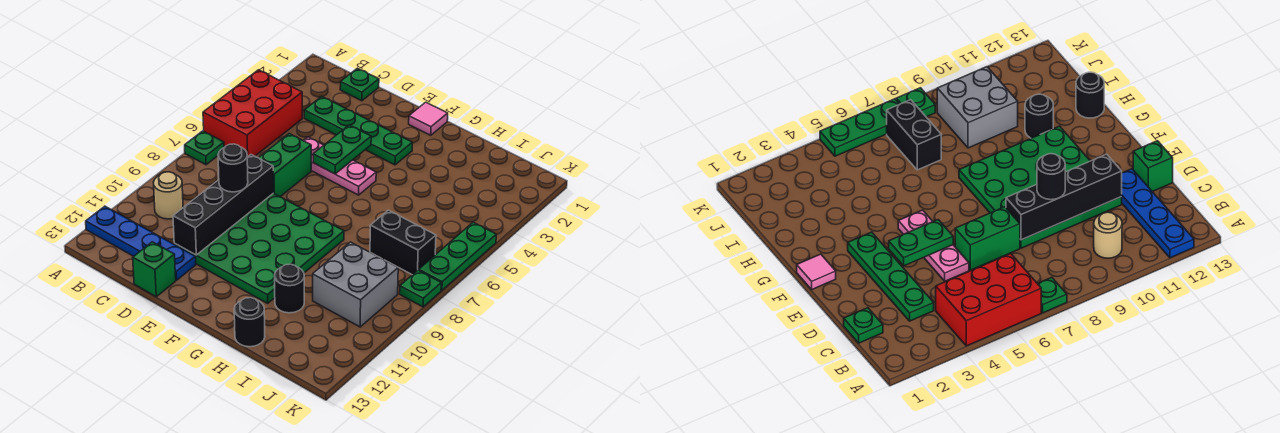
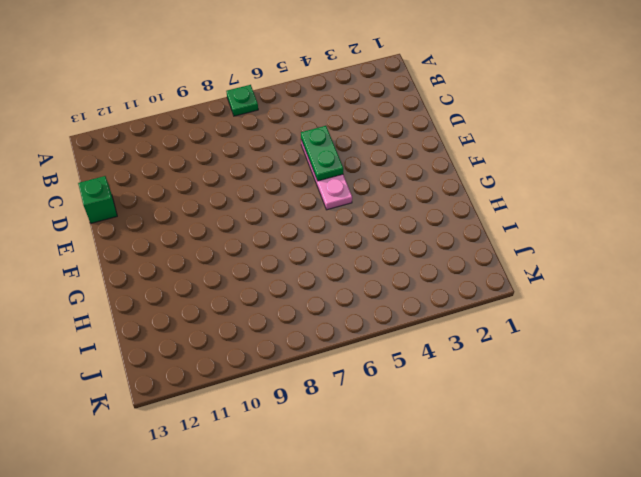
green 1x2 plate [301,126,343,181] -> green 1x2 plate turned to [313,125,371,174]
none -> red 2x3 brick [203,70,302,157]
none -> blue 1x4 plate [86,206,196,280]
none -> tan 1x1 round brick [153,172,183,219]

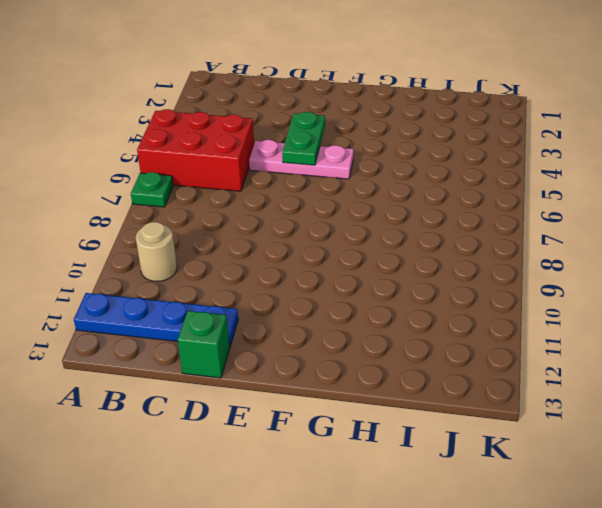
red 2x3 brick [137,109,254,191] -> red 2x3 brick turned to [203,70,302,157]
none -> green 1x1 plate [340,68,379,101]
none -> green 1x4 plate [304,96,412,165]
none -> green 1x2 brick [259,134,311,197]

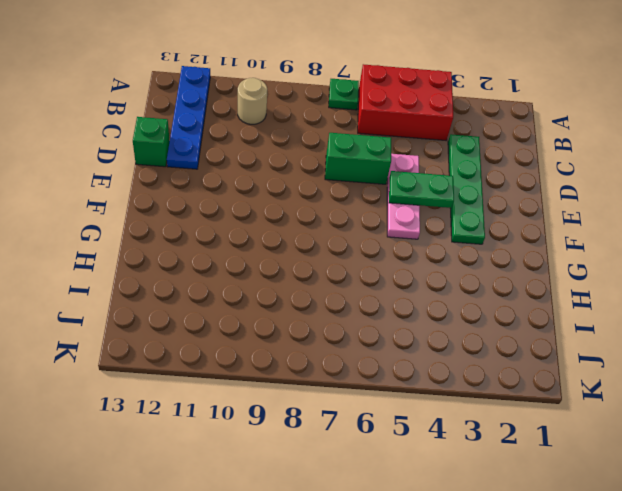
none -> green 1x1 plate [340,68,379,101]
none -> green 4x4 plate [174,193,344,303]
none -> pink 1x1 tile [409,102,448,135]

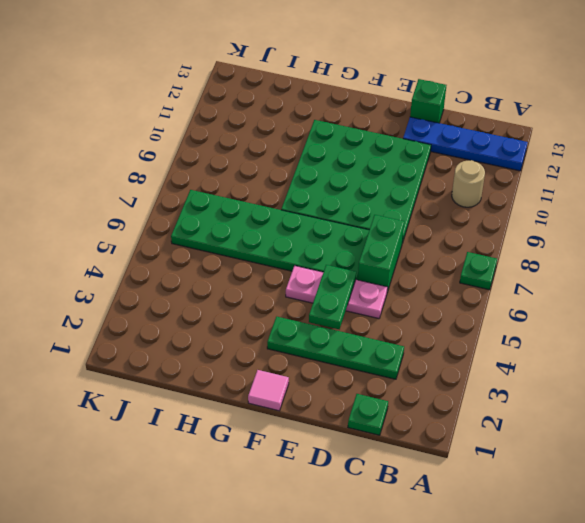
green 2x6 plate [171,190,369,280] -> black 1x2 brick [370,210,436,275]
none -> red 2x3 brick [203,70,302,157]
none -> black 1x1 round brick [275,264,304,313]
none -> black 1x1 round brick [234,298,265,347]

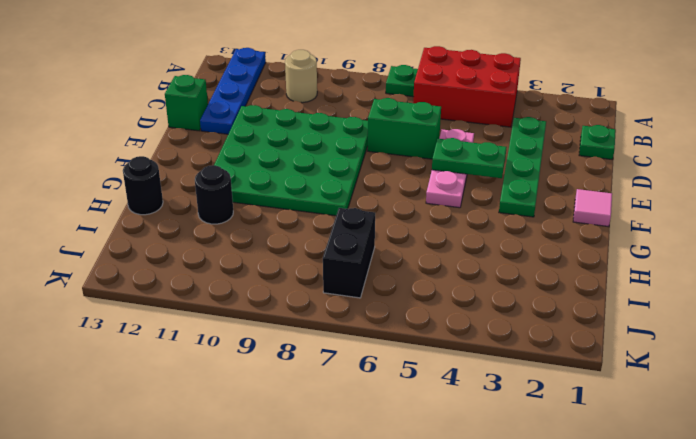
none -> grey 2x2 brick [313,242,398,327]
none -> green 1x3 plate [419,222,496,290]
none -> green 1x1 plate [400,270,441,307]

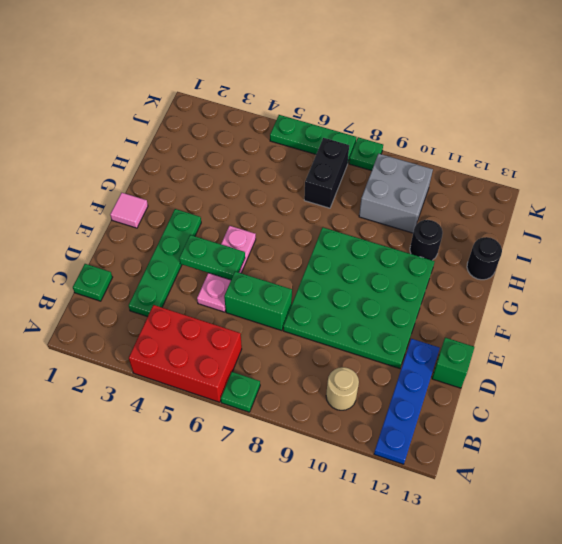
none -> black 1x4 brick [173,155,274,255]
none -> black 1x1 round brick [218,144,248,192]

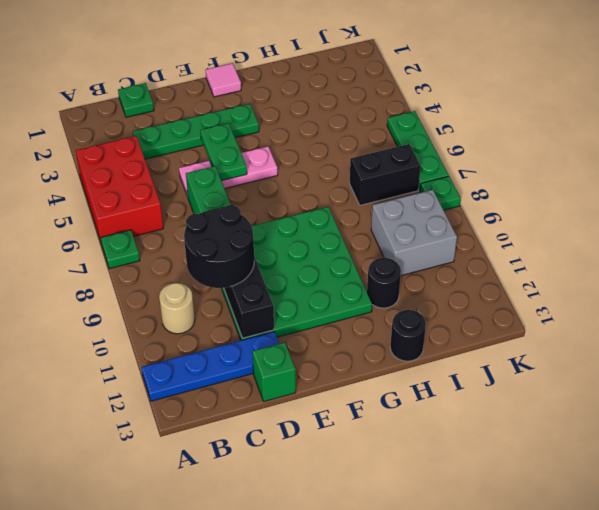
black 2x2 round brick [184,205,254,288] -> black 1x1 round brick [218,144,248,192]

